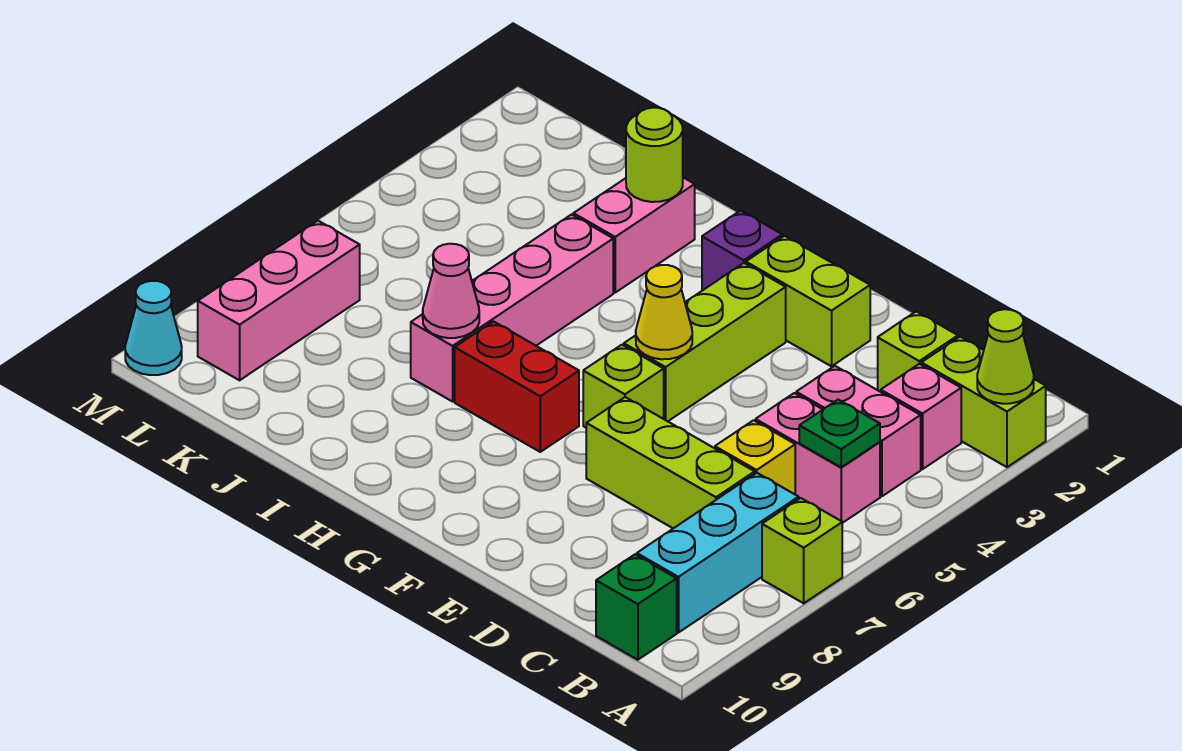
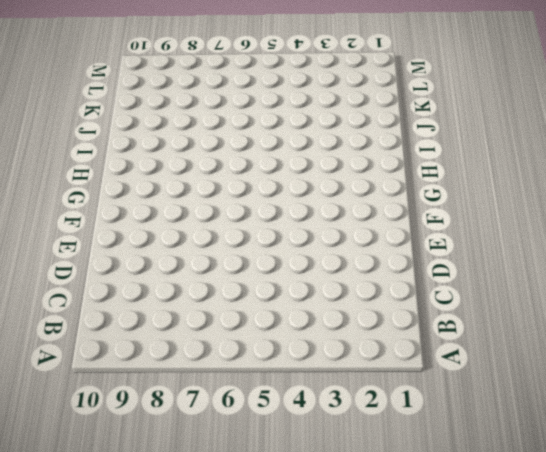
none -> lime 1x2 brick [921,337,1046,467]
none -> lime 1x1 brick [762,498,842,603]
none -> pink 1x1 brick [881,364,961,469]

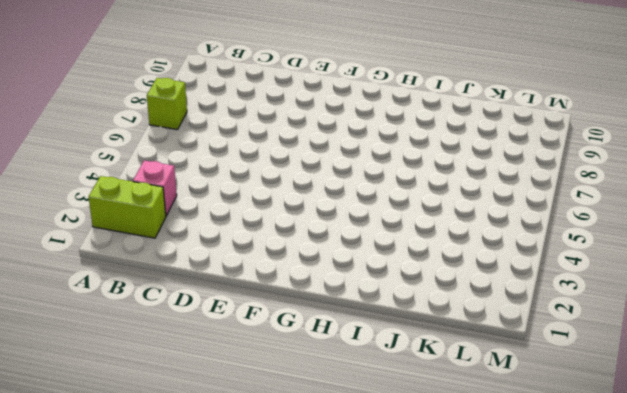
none -> pink 1x2 brick [796,366,921,496]
none -> pink 1x2 brick [756,393,880,523]
none -> cyan 1x3 brick [637,473,799,633]

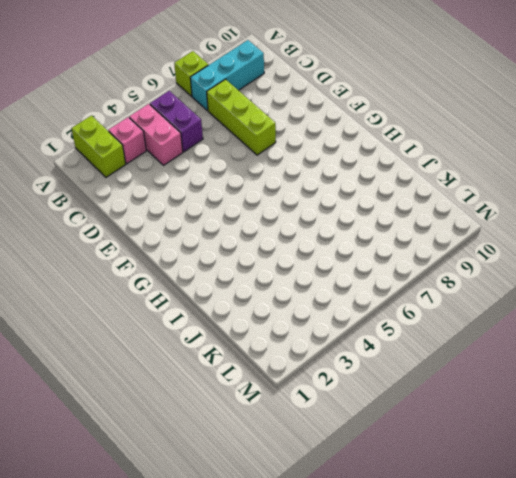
purple 1x2 brick [150,91,203,152] -> pink 1x2 brick [756,393,880,523]
none -> green 1x1 brick [596,555,677,660]
none -> lime 1x1 brick [878,311,958,392]
none -> yellow 1x1 brick [715,420,795,494]

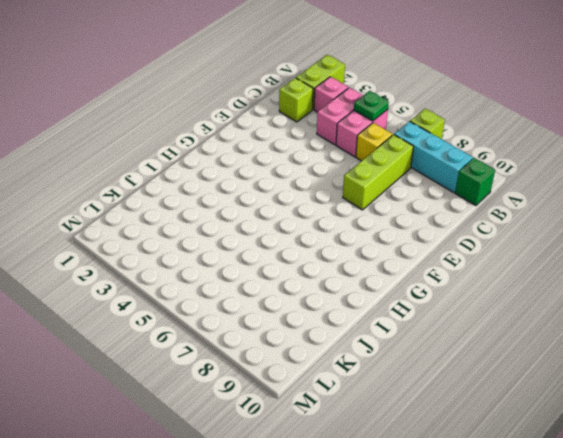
none -> lime 1x2 brick [746,236,870,366]
none -> lime 1x3 brick [624,263,786,421]
none -> lime 1x1 brick [583,345,664,428]

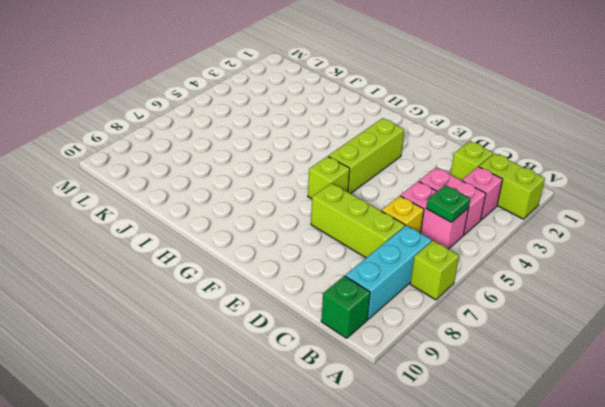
none -> lime 1x2 brick [746,236,870,366]
none -> purple 1x1 brick [702,211,782,291]
none -> red 1x2 brick [455,321,579,452]

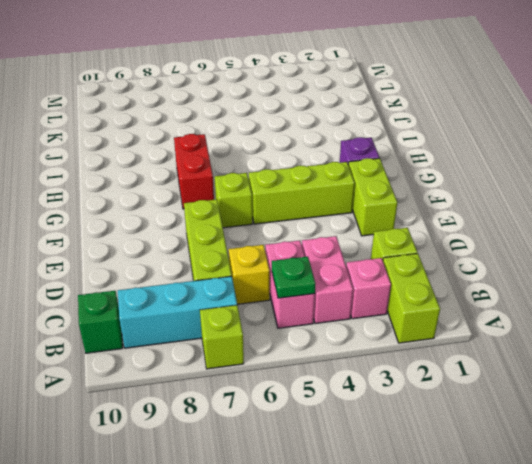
none -> pink 1x2 brick [573,178,695,292]
none -> pink 1x4 brick [411,215,613,402]
none -> pink 1x3 brick [198,221,360,380]

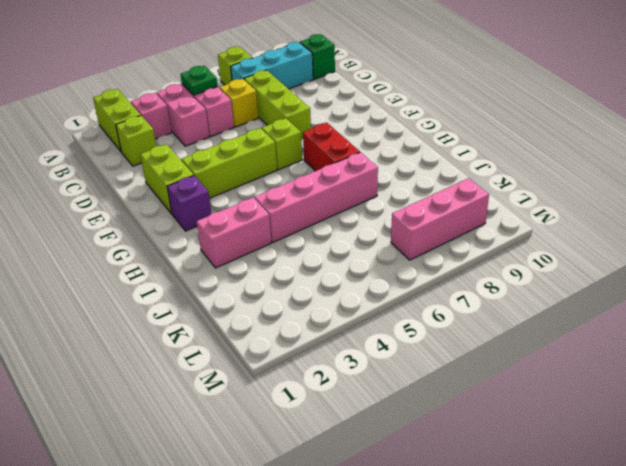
none -> cyan 1x1 cone [125,281,182,375]
none -> lime 1x1 cone [977,309,1034,404]
none -> yellow 1x1 cone [636,265,692,359]

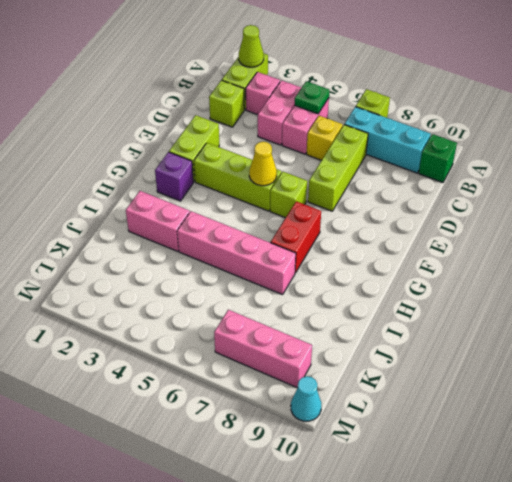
none -> lime 1x1 round brick [626,108,683,202]
none -> pink 1x1 cone [423,244,479,338]

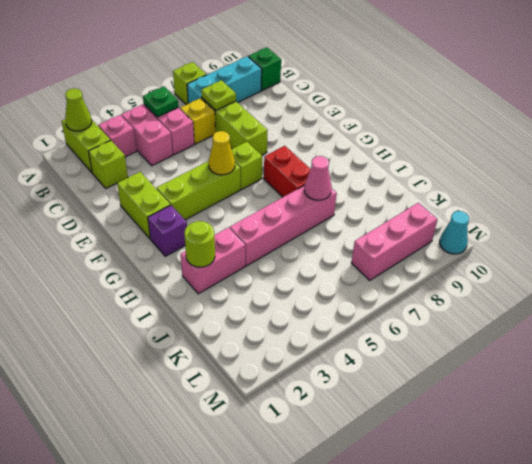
lime 1x1 plate [201,80,236,110] -> none

